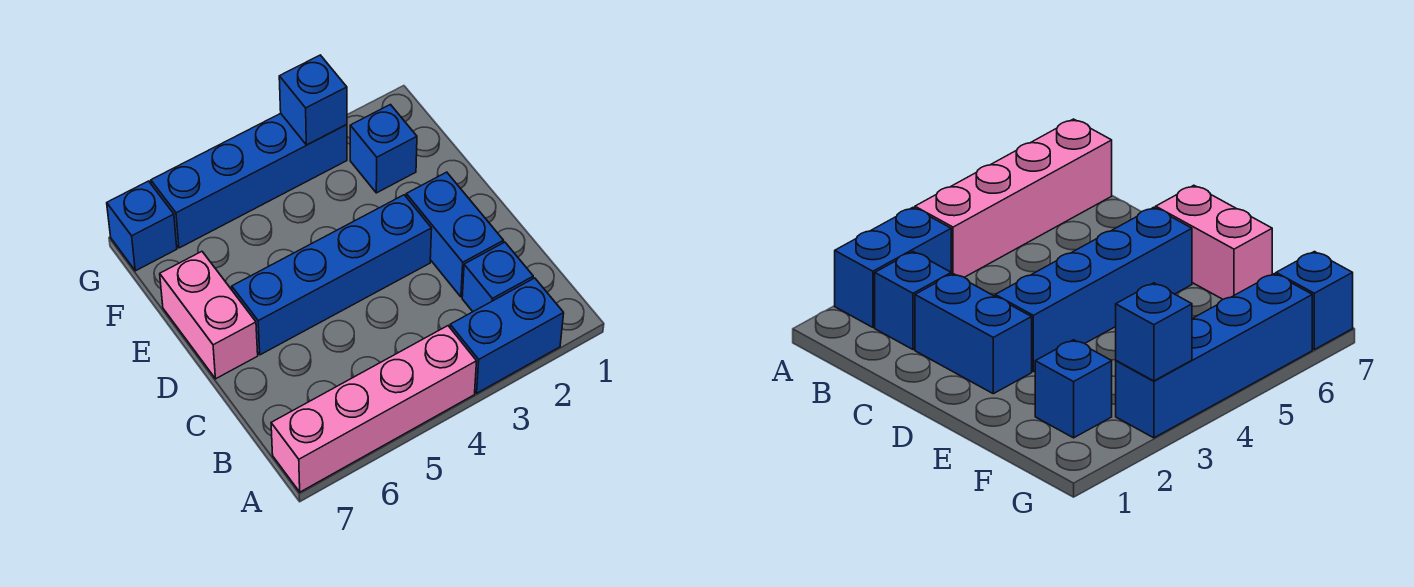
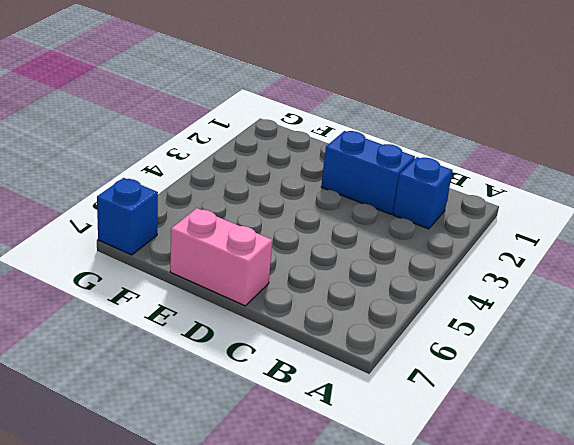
none -> blue 1x2 brick [450,278,564,393]
none -> pink 1x4 brick [271,326,477,492]

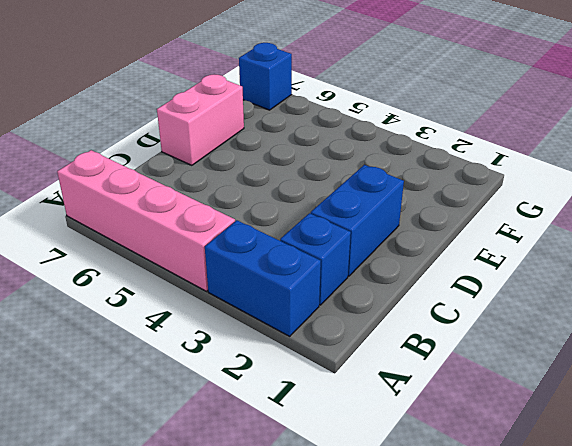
none -> blue 1x4 brick [232,195,432,355]
none -> blue 1x1 brick [350,105,417,193]

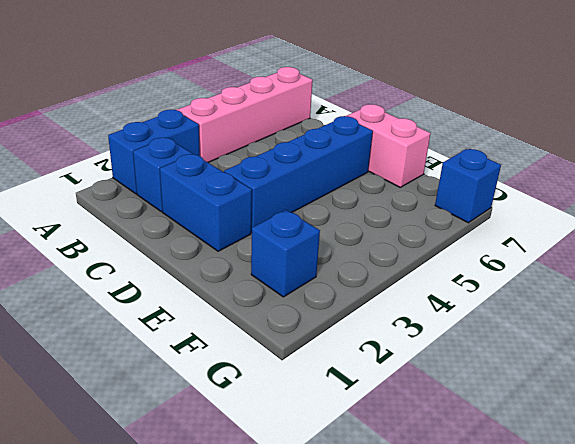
none -> blue 1x4 brick [151,113,347,248]
none -> blue 1x1 brick [279,55,347,145]

